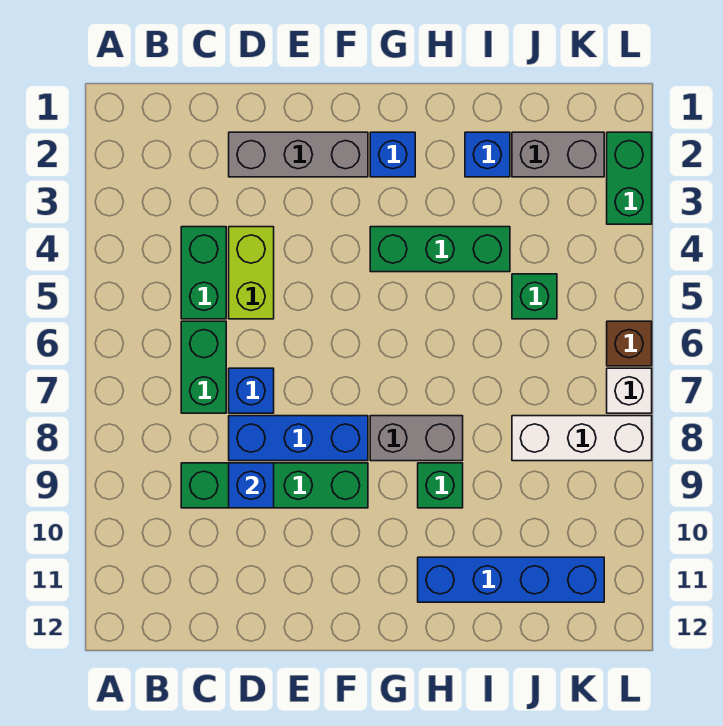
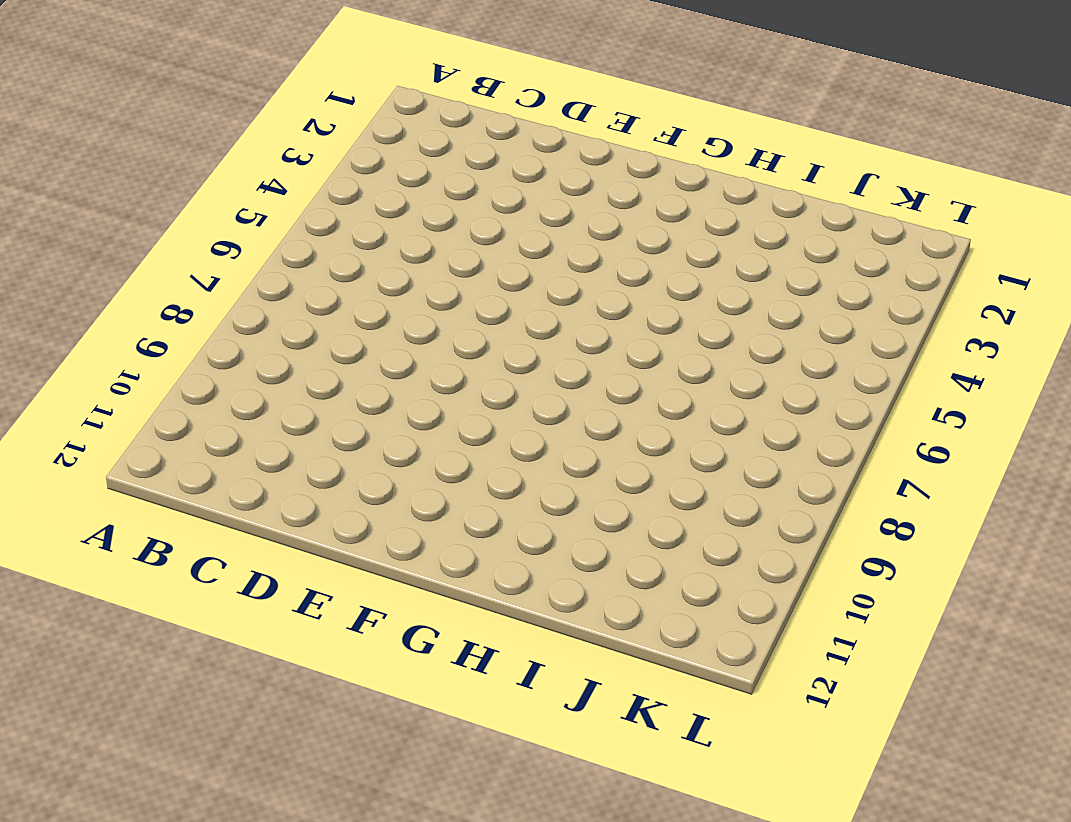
none -> green 1x2 brick [181,227,226,319]
none -> green 1x2 brick [181,321,226,413]
none -> green 1x4 brick [181,463,368,508]

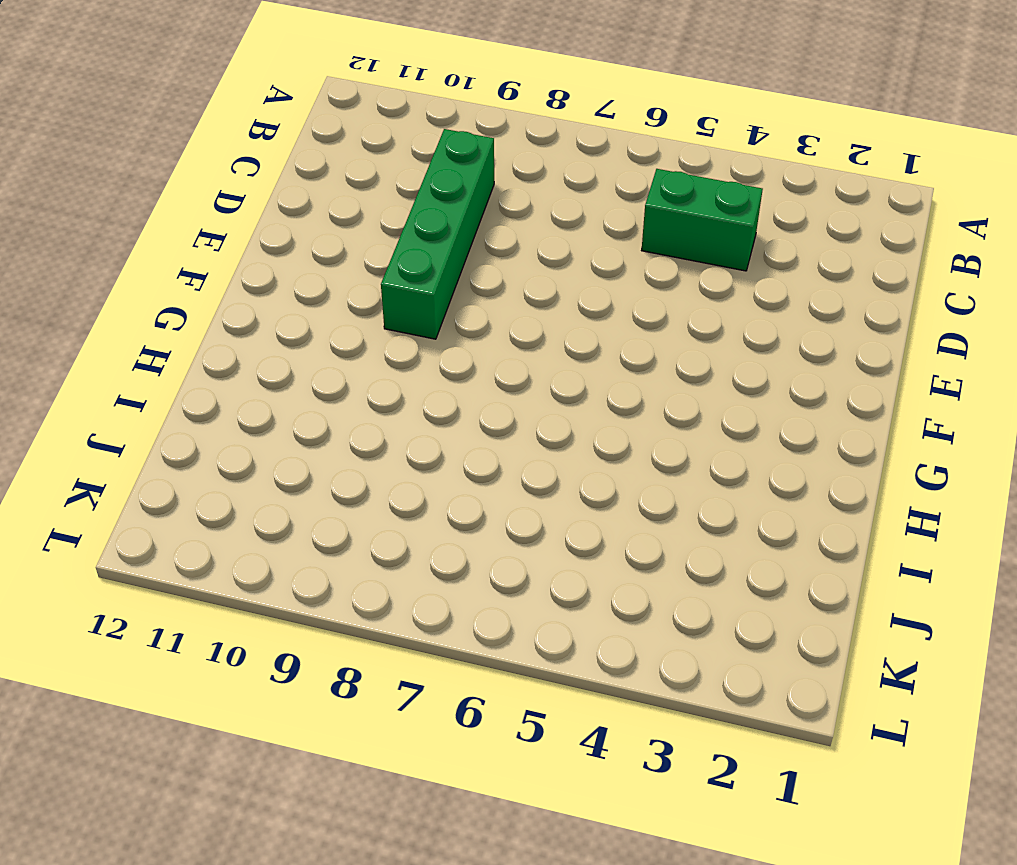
none -> green 1x2 brick [181,321,226,413]
none -> grey 1x3 brick [229,132,368,177]
none -> lime 1x2 brick [229,227,274,319]

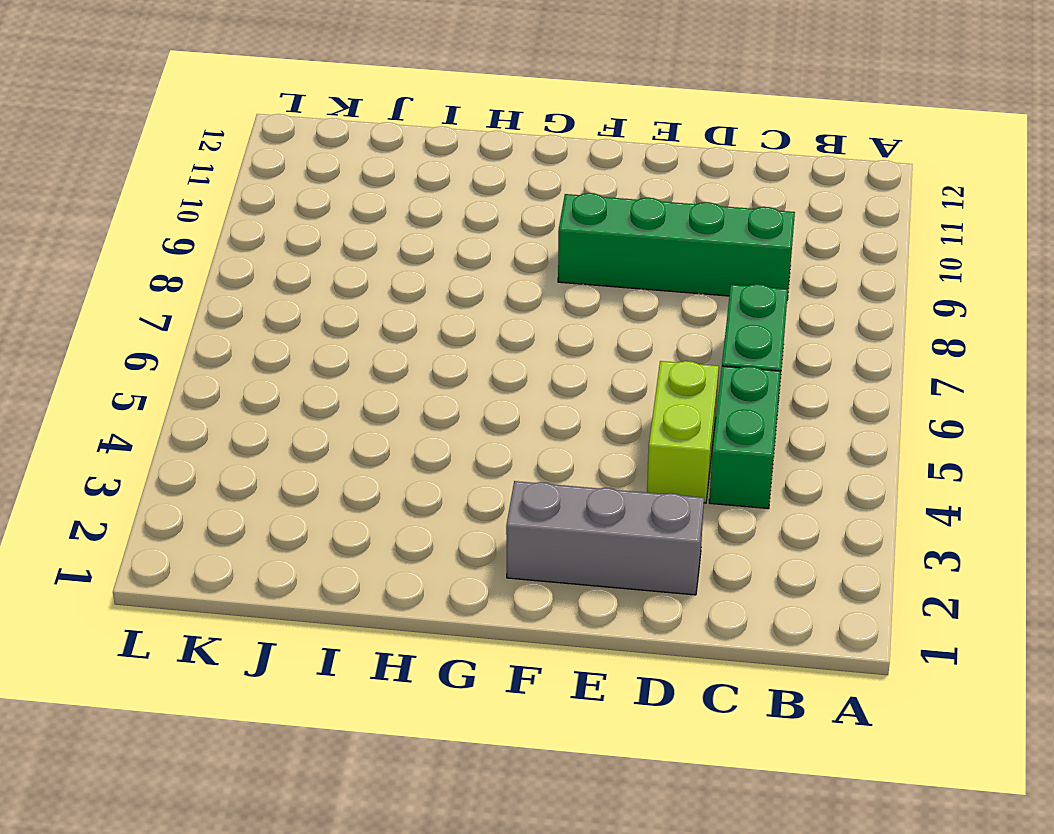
none -> blue 1x1 brick [229,368,274,413]
none -> blue 1x3 brick [229,416,368,461]
none -> blue 1x1 brick [370,132,415,177]

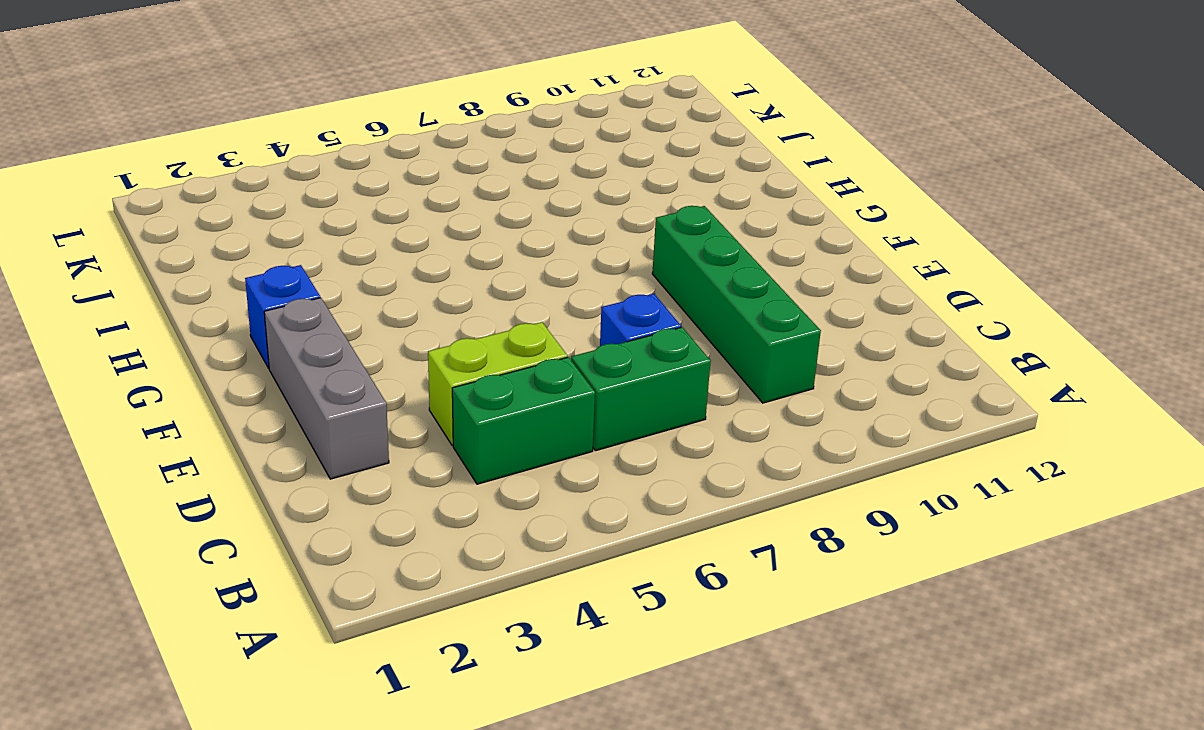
none -> blue 1x3 brick [229,416,368,461]
none -> green 1x3 brick [370,227,510,272]
none -> grey 1x2 brick [370,416,463,461]

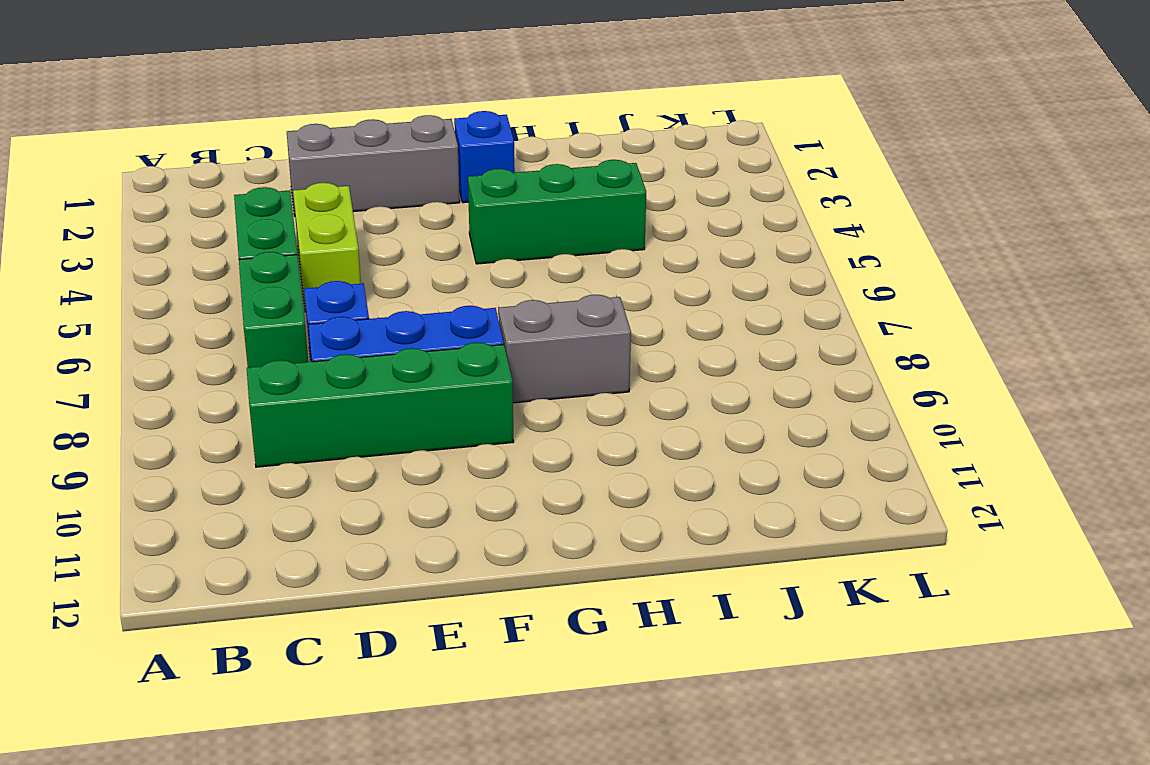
none -> green 1x1 brick [418,463,463,508]
none -> blue 1x4 brick [418,557,604,602]
none -> blue 1x1 brick [465,132,510,177]

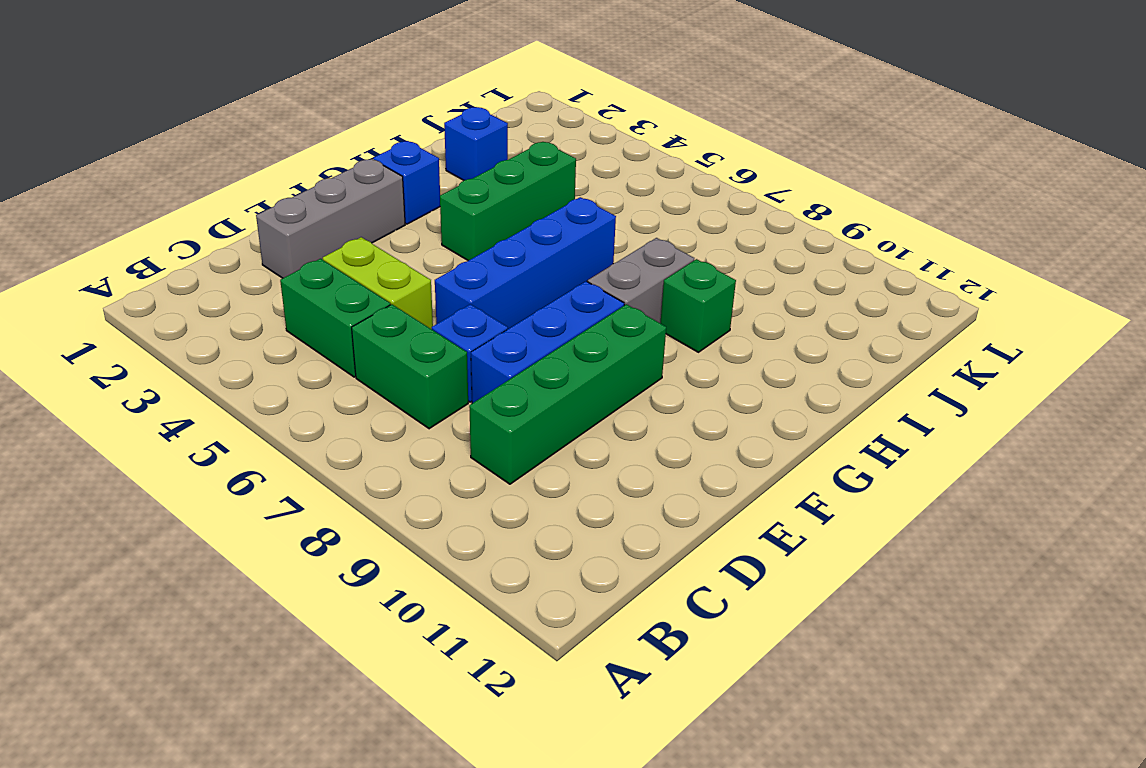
blue 1x4 brick [435,197,616,329] -> blue 1x4 brick moved to [418,557,604,602]
none -> grey 1x2 brick [512,132,604,177]
none -> green 1x1 brick [512,274,557,319]
none -> white 1x3 brick [512,416,652,461]

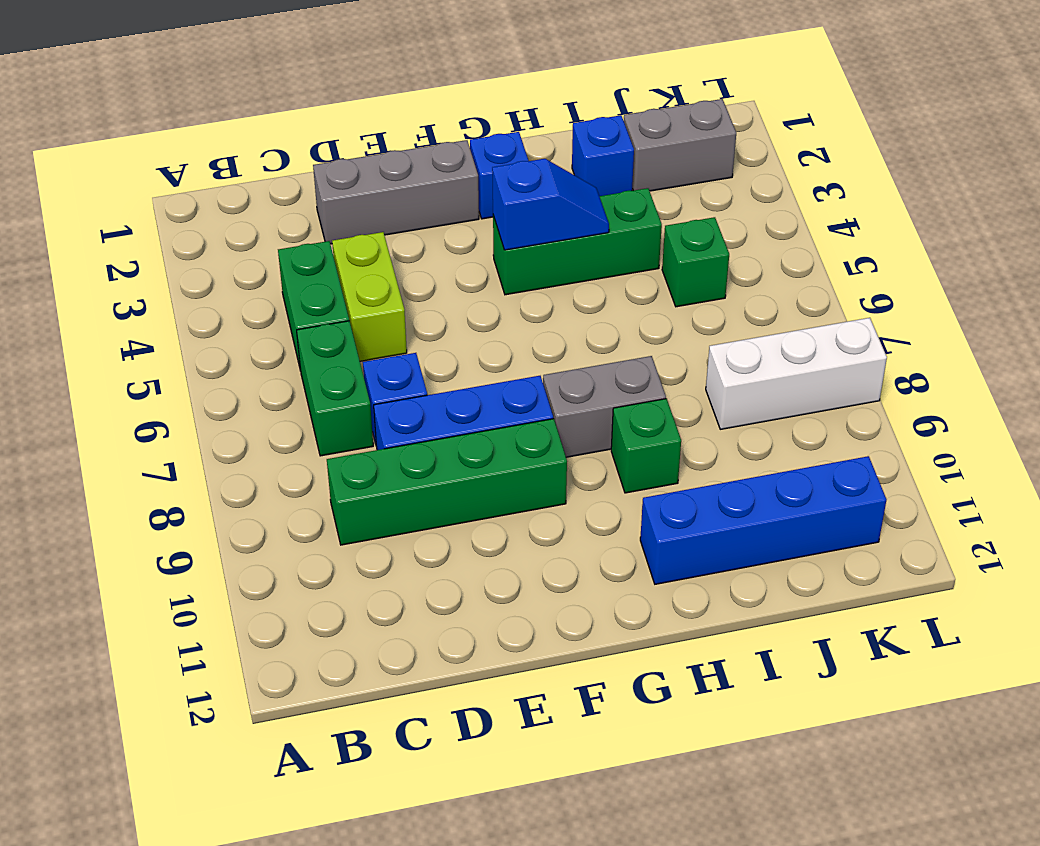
blue 1x2 slope [492,159,609,250] -> none
none -> green 1x2 brick [607,132,652,224]
none -> brown 1x1 brick [607,321,652,366]
none -> white 1x1 brick [607,368,652,413]

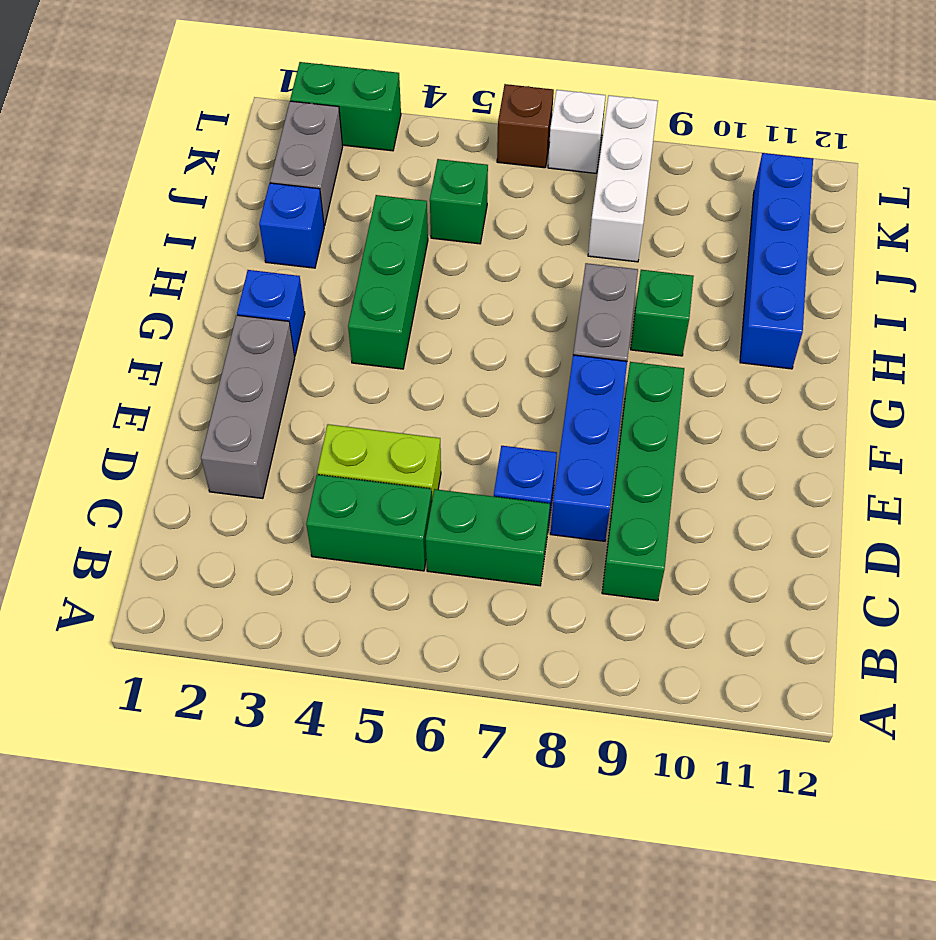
none -> blue 1x1 brick [229,463,274,508]

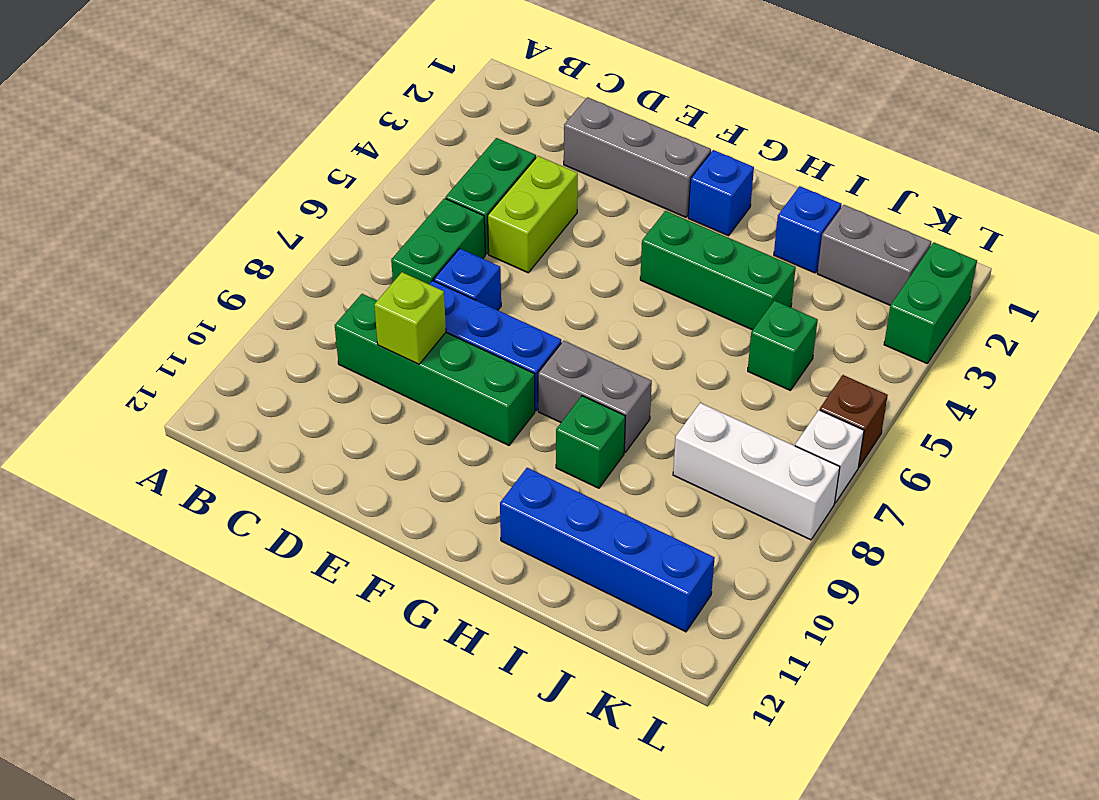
lime 1x1 brick [374,272,446,364] -> blue 1x1 brick [229,463,274,508]

